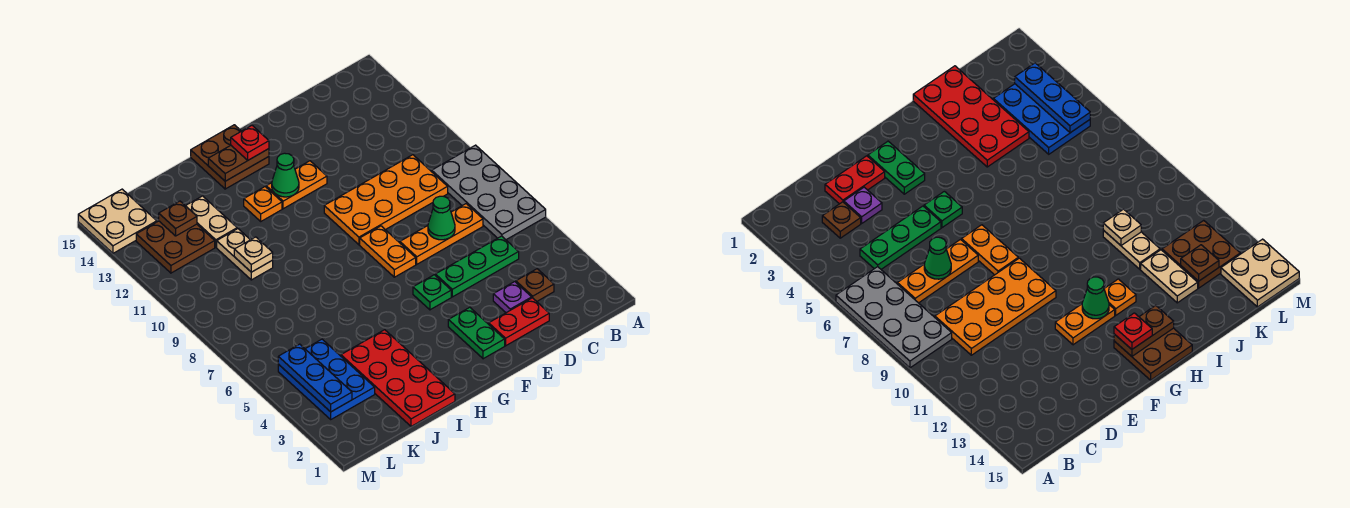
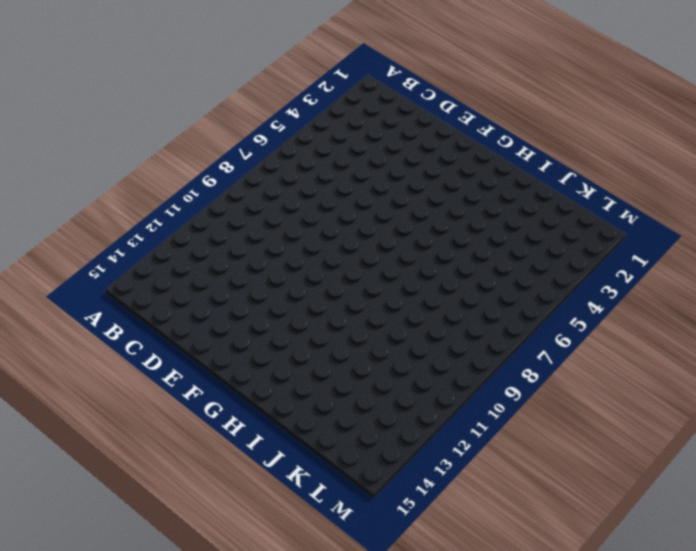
none -> grey 2x4 plate [432,145,546,240]
none -> brown 1x1 plate [516,269,554,301]
none -> green 1x3 plate [435,236,519,297]

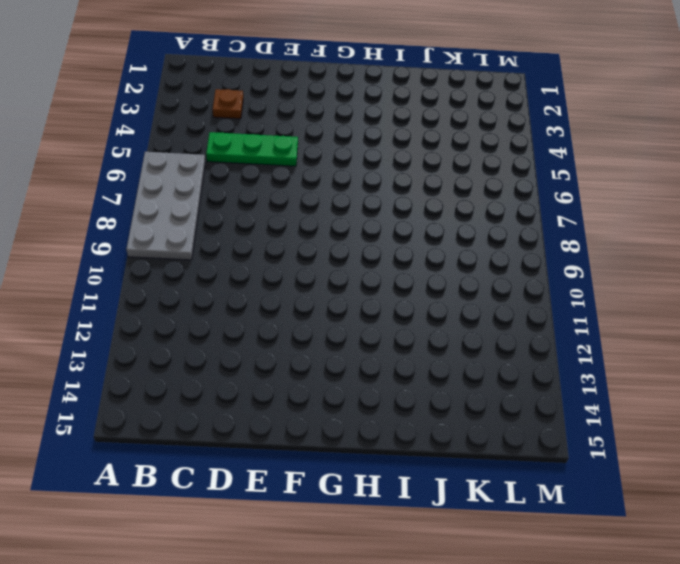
none -> orange 1x3 plate [400,204,483,264]
none -> orange 2x4 plate [324,155,448,245]
none -> red 1x2 plate [489,298,549,346]

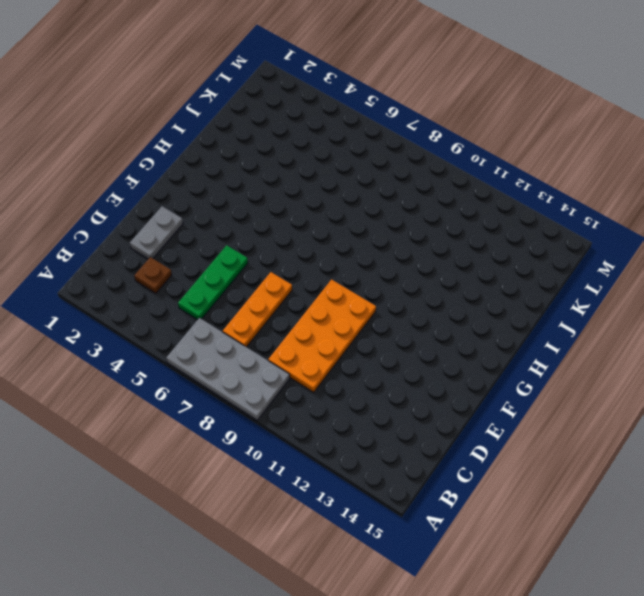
grey 1x2 plate [130,206,183,259] -> red 1x2 plate [489,298,549,346]
none -> purple 1x1 plate [493,282,532,313]
none -> green 1x2 plate [448,307,505,359]
none -> green 1x1 plate [413,275,451,310]

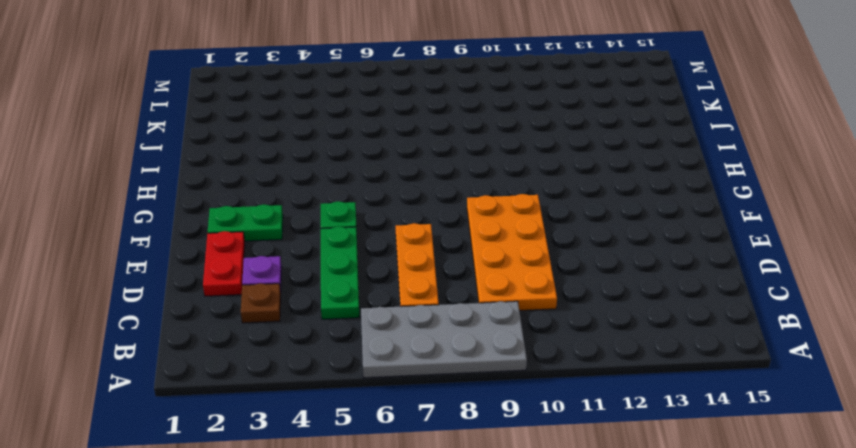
none -> orange 1x2 plate [360,226,416,277]
none -> orange 1x2 plate [266,161,327,209]
none -> brown 2x2 plate [191,125,269,189]

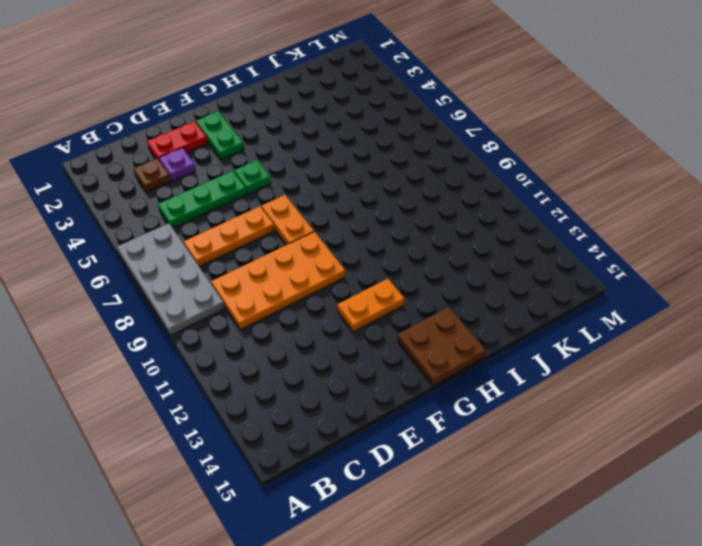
none -> orange 1x1 plate [244,187,282,221]
none -> red 2x4 plate [341,330,455,426]
none -> tan 1x2 plate [217,229,273,280]

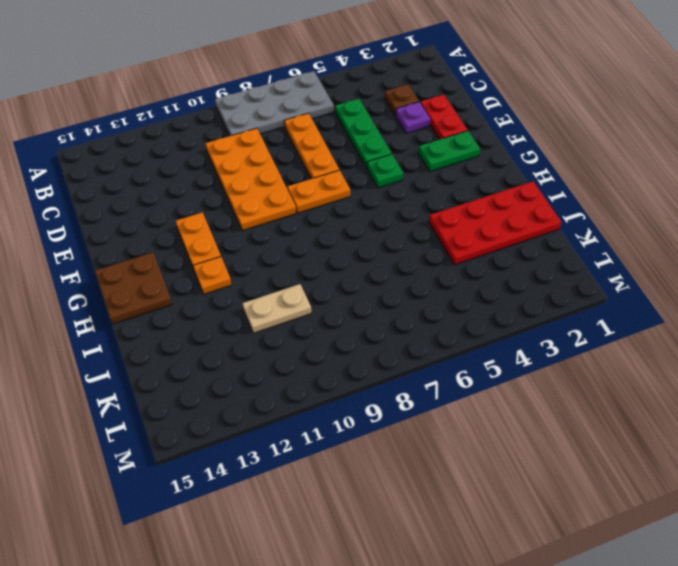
none -> tan 1x2 plate [186,196,237,247]
none -> blue 2x3 plate [278,339,375,419]
none -> brown 2x2 plate [136,221,215,273]

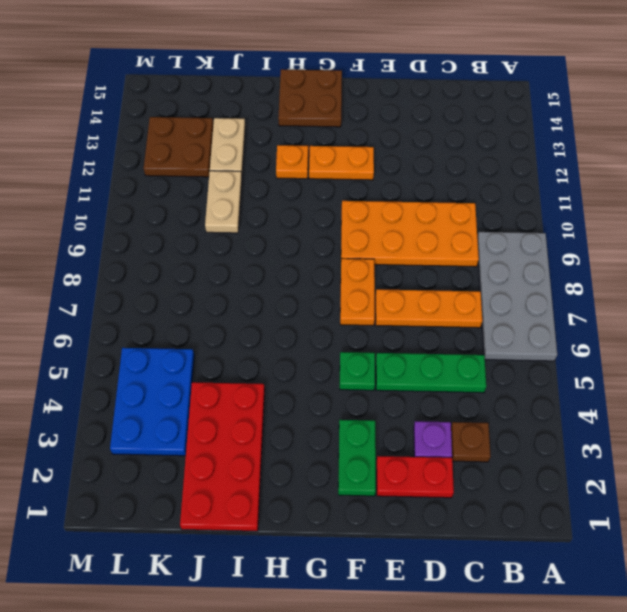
none -> tan 2x2 plate [78,189,157,253]
none -> green 1x1 cone [428,196,455,240]
none -> green 1x1 cone [272,153,299,197]

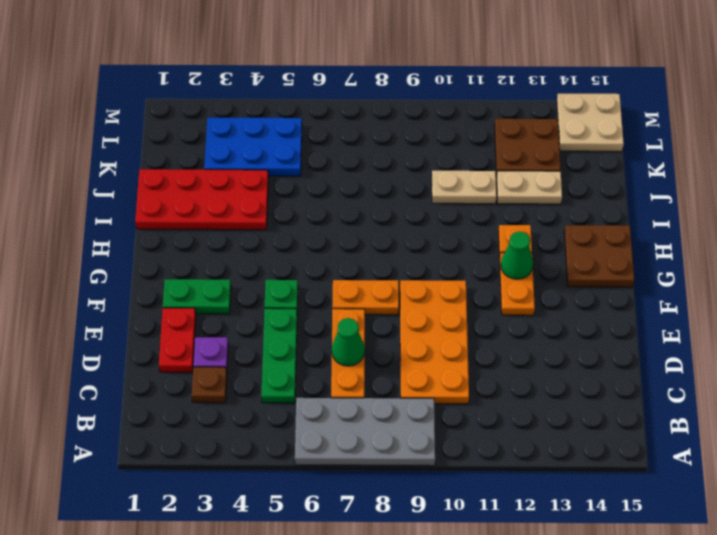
none -> brown 1x2 plate [208,145,269,181]
none -> tan 1x1 plate [234,237,273,272]
none -> brown 1x1 plate [159,201,197,236]

